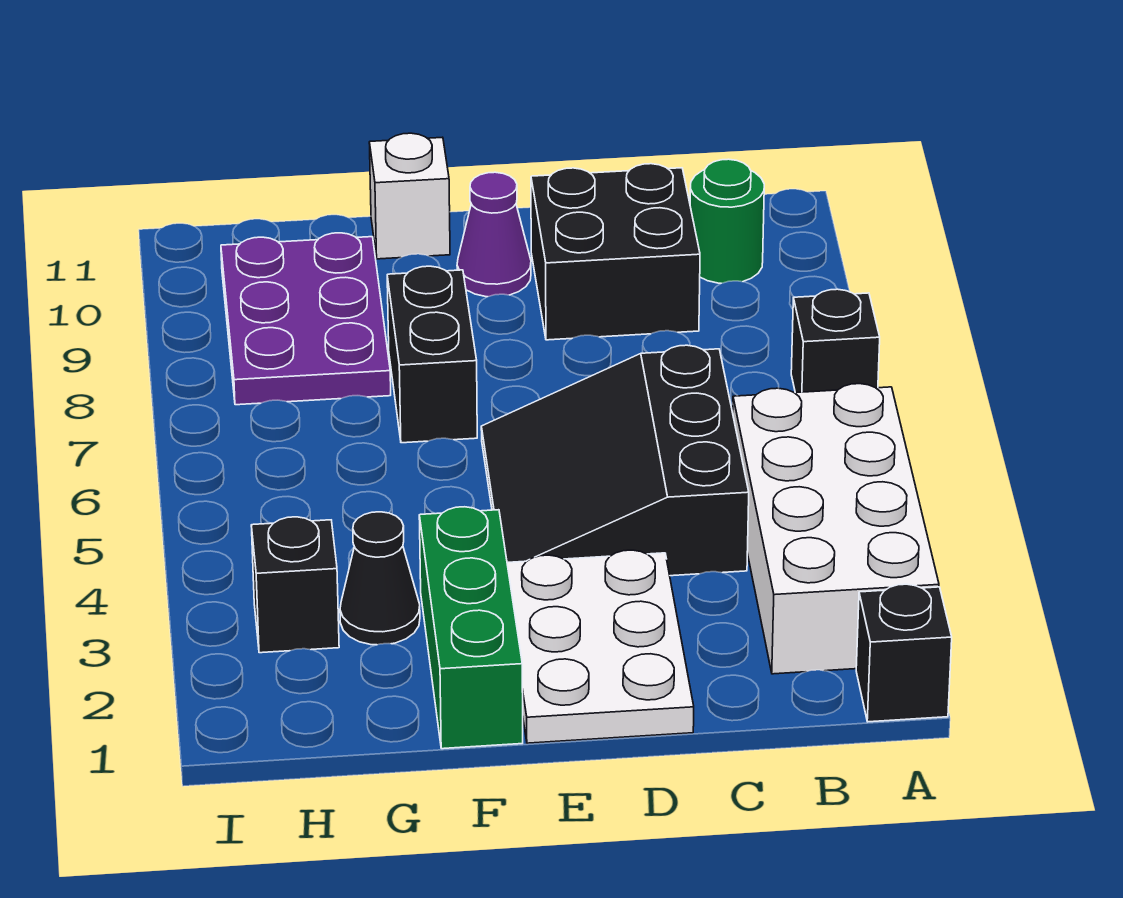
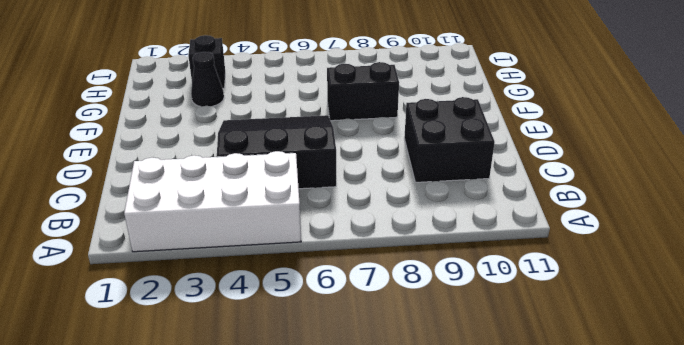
none -> black 1x1 brick [856,584,952,722]
none -> black 1x1 brick [791,289,880,393]
none -> green 1x1 round brick [690,159,764,283]

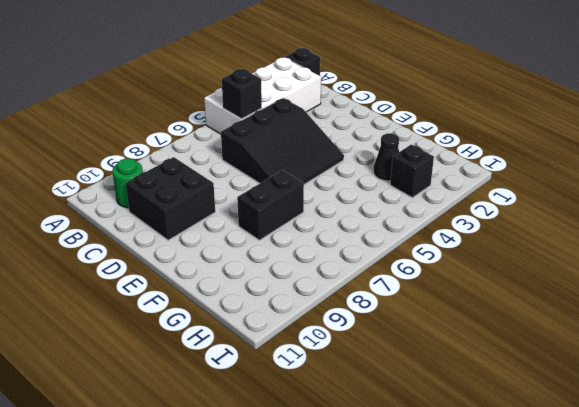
black 1x1 brick [222,69,262,119] -> black 1x1 brick moved to [791,289,880,393]
none -> white 2x3 plate [507,550,694,743]
none -> purple 1x1 cone [457,172,531,297]
none -> green 1x3 brick [419,507,523,749]

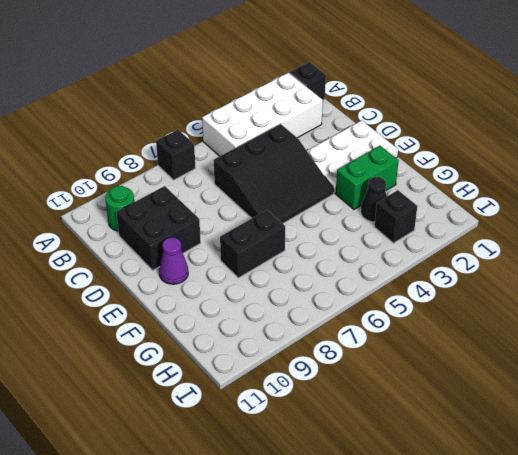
green 1x2 brick [336,146,399,209] -> green 1x3 brick [419,507,523,749]
none -> white 1x1 brick [369,133,450,259]
none -> purple 2x3 plate [221,233,391,405]

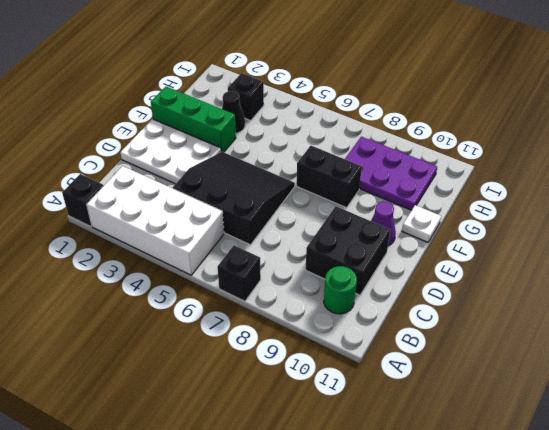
white 1x1 plate [402,205,441,242] -> white 1x1 brick [369,133,450,259]

